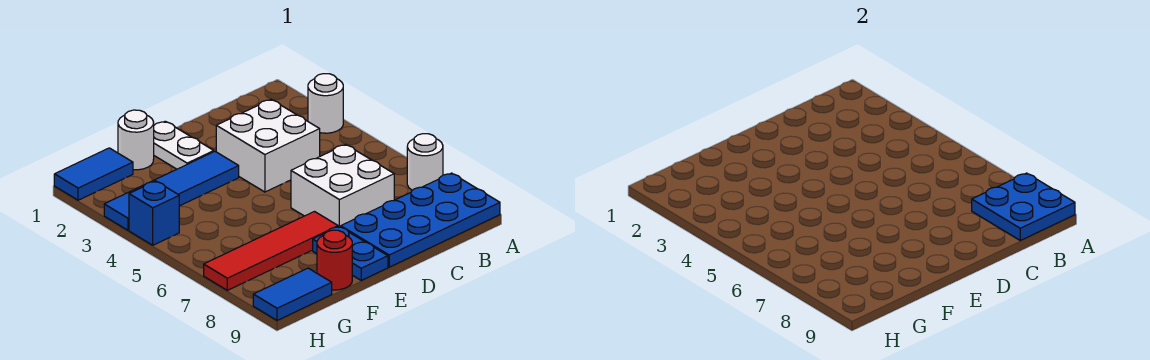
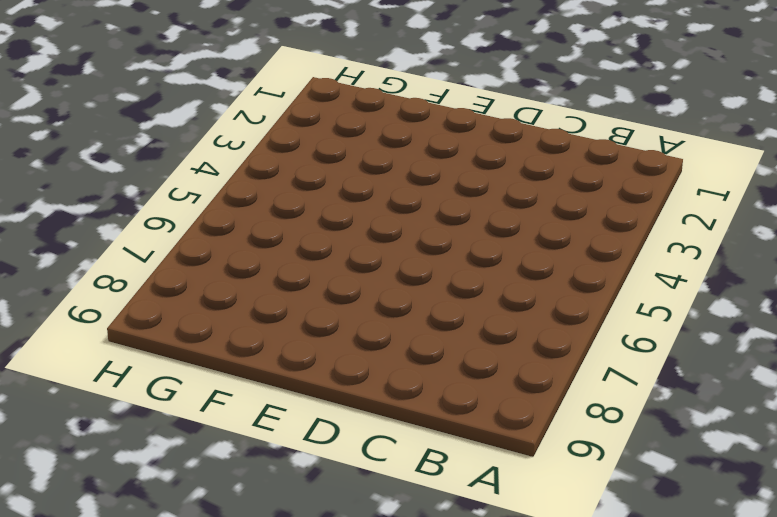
none -> white 1x1 round brick [308,74,343,133]
none -> white 1x1 round brick [407,134,443,190]
none -> blue 2x4 plate [341,173,500,267]

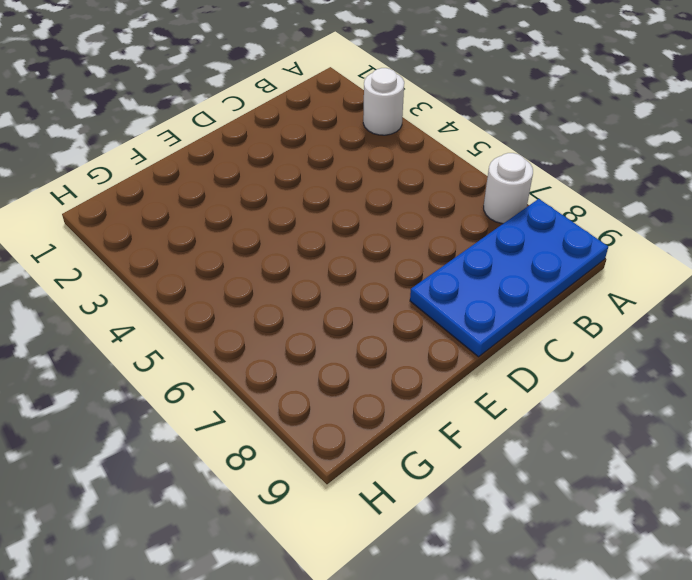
none -> white 2x2 brick [216,100,320,192]
none -> white 2x2 brick [291,144,394,227]
none -> white 1x2 plate [154,121,214,169]

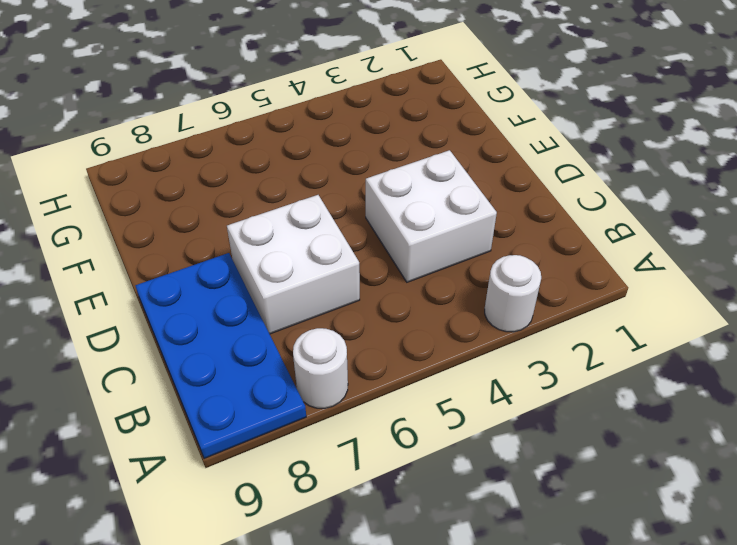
none -> white 1x2 plate [154,121,214,169]
none -> blue 1x4 tile [104,152,239,230]
none -> red 1x4 tile [204,212,338,290]

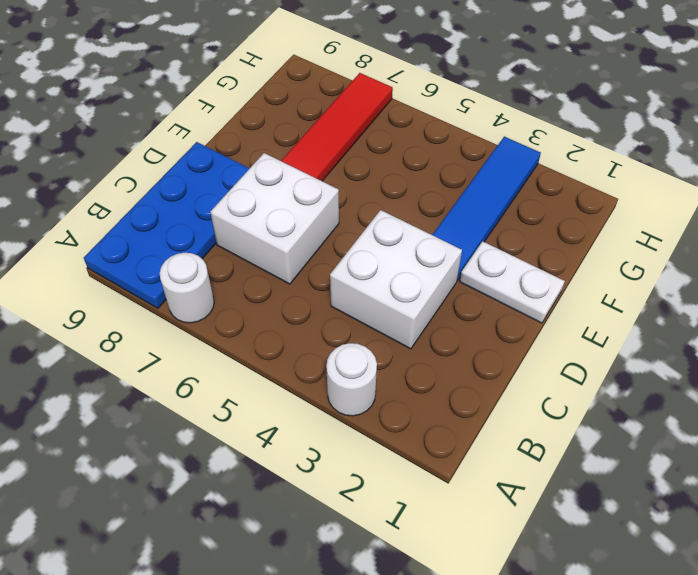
none -> blue 1x2 plate [313,226,388,280]
none -> white 1x1 round brick [118,110,154,170]
none -> red 1x1 round brick [317,230,352,290]

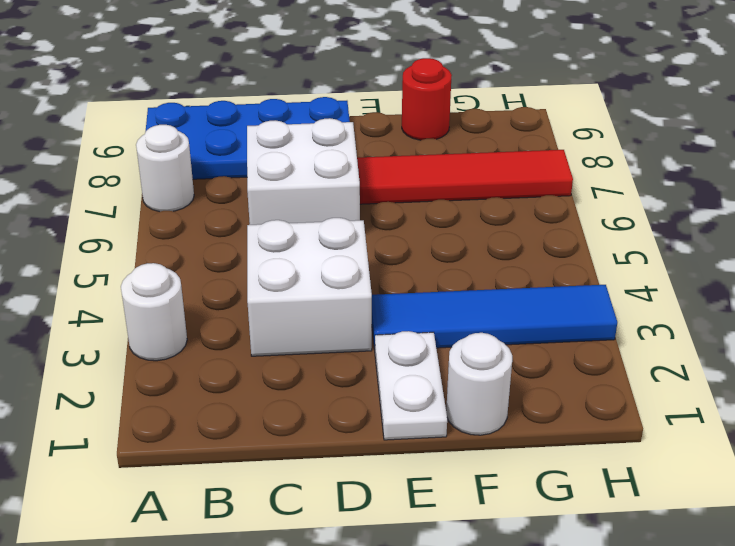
none -> blue 1x2 plate [313,226,388,280]
none -> blue 1x2 tile [54,148,133,200]
none -> blue 1x2 tile [253,268,332,320]

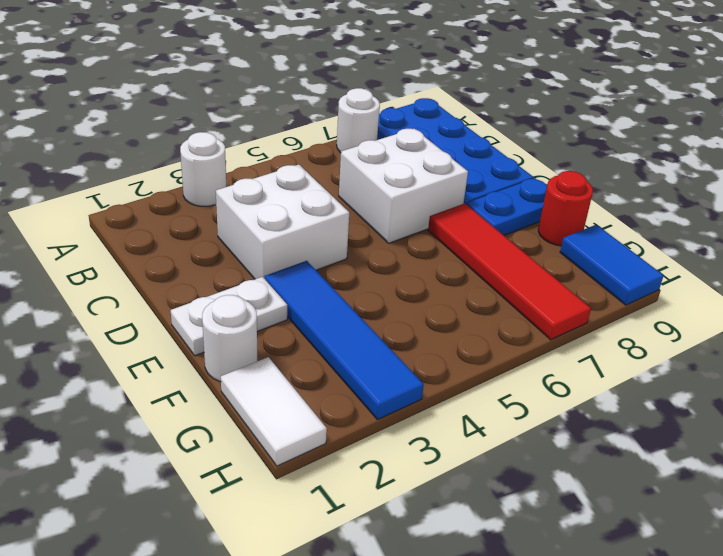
white 1x2 tile [221,357,327,466] -> blue 1x2 tile [54,148,133,200]
none -> blue 1x1 brick [129,181,179,245]
none -> blue 2x2 plate [972,173,1075,240]

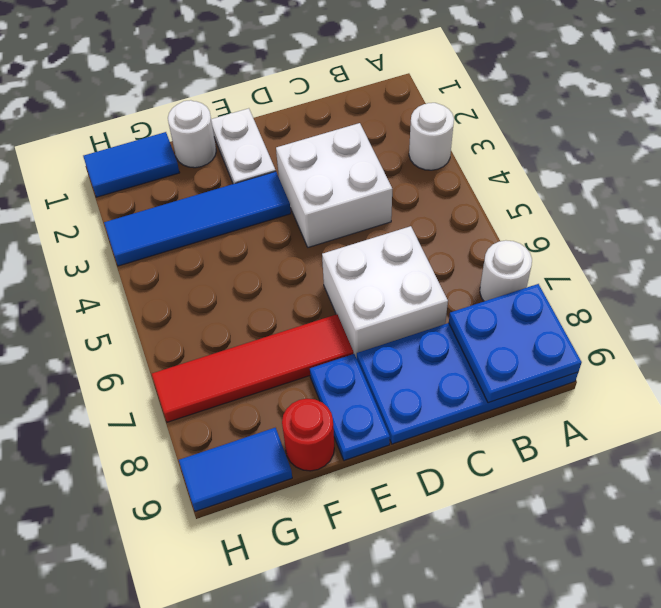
none -> blue 1x1 brick [129,181,179,245]

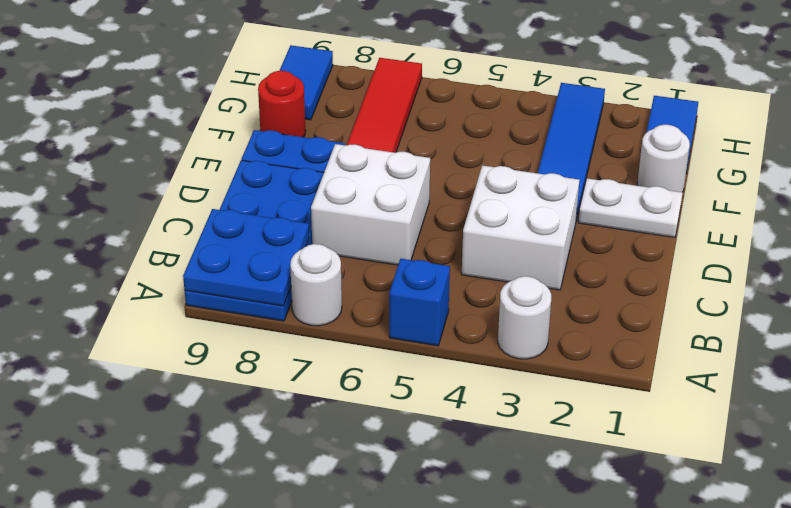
blue 1x1 brick [389,259,450,346] -> blue 1x1 brick moved to [129,181,179,245]

